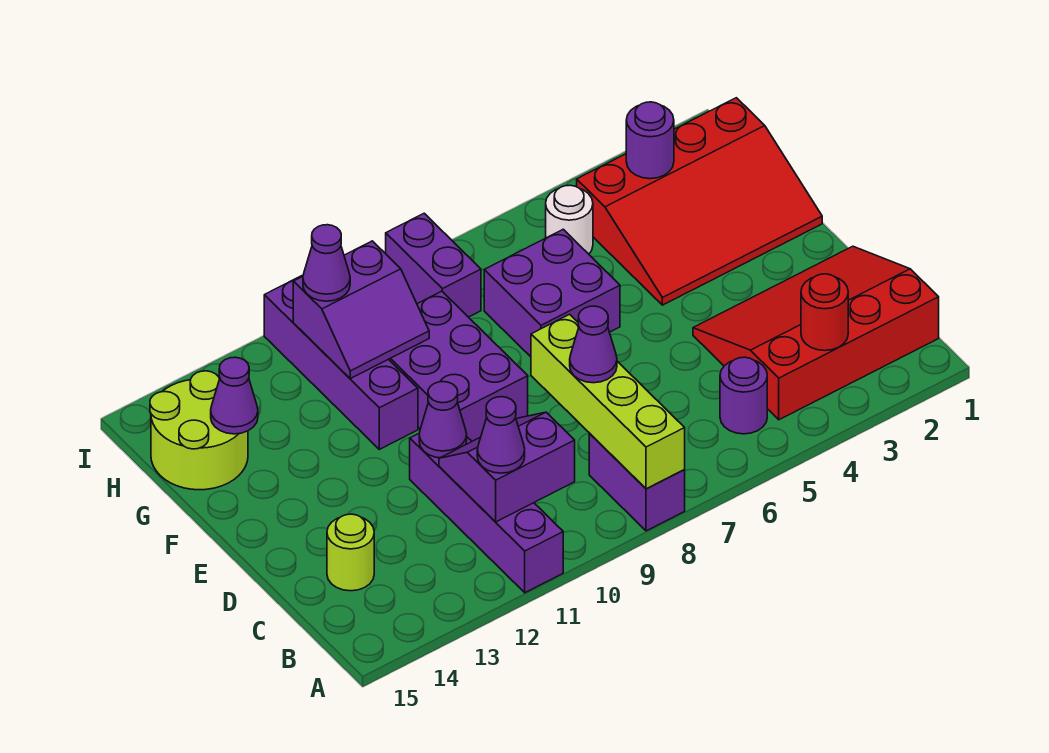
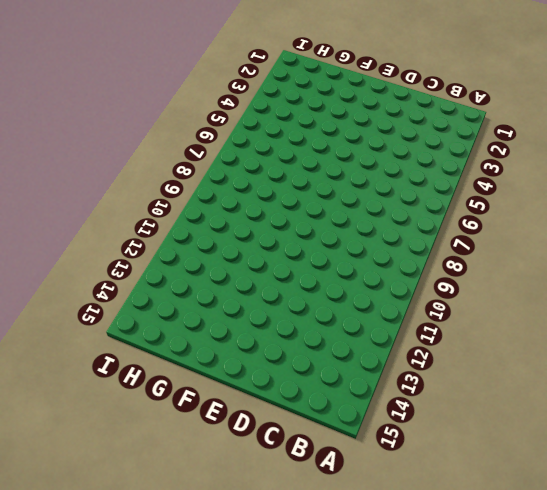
none -> purple 1x2 brick [589,434,685,531]
none -> purple 1x4 brick [410,434,563,593]
none -> red 3x4 slope [693,246,939,420]

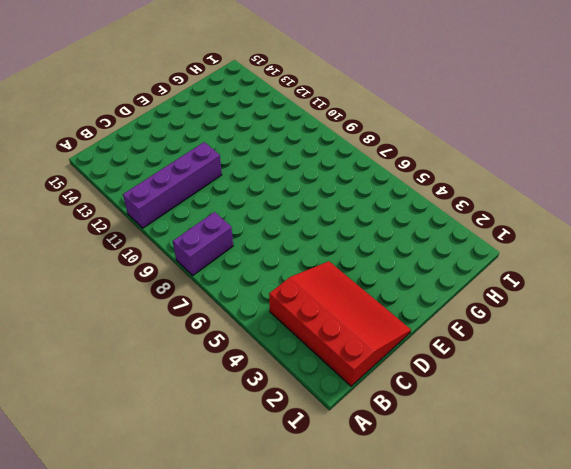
none -> purple 1x1 round brick [720,357,767,434]
none -> lime 1x1 round brick [327,514,374,591]
none -> purple 2x3 brick [389,291,528,441]

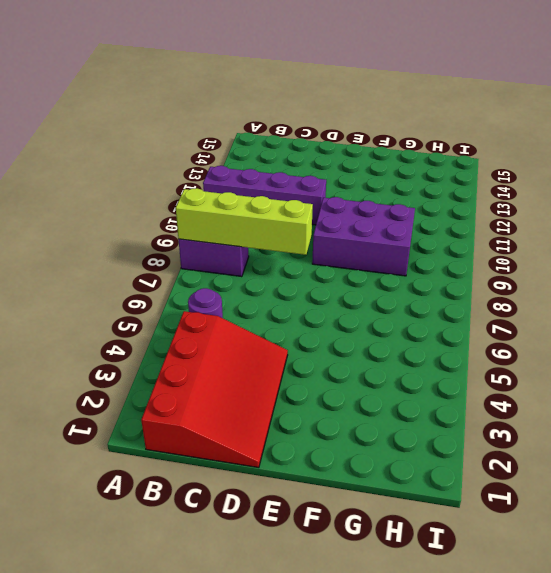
none -> lime 1x1 round brick [327,514,374,591]
none -> red 3x4 slope [577,98,822,305]
none -> purple 2x2 brick [484,229,620,357]

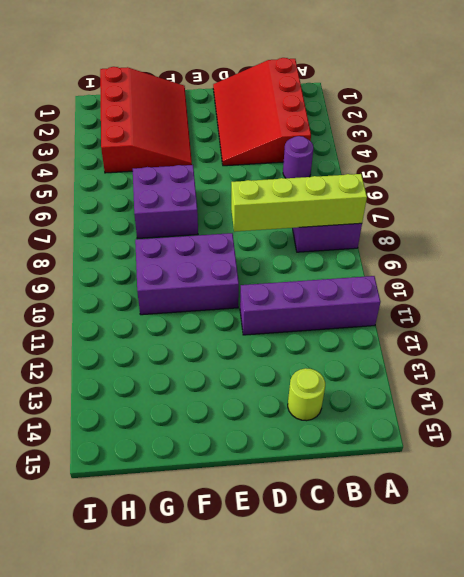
none -> purple 1x4 brick [264,275,418,449]
none -> lime 2x2 round brick [150,371,248,490]
none -> white 1x1 round brick [546,185,593,254]

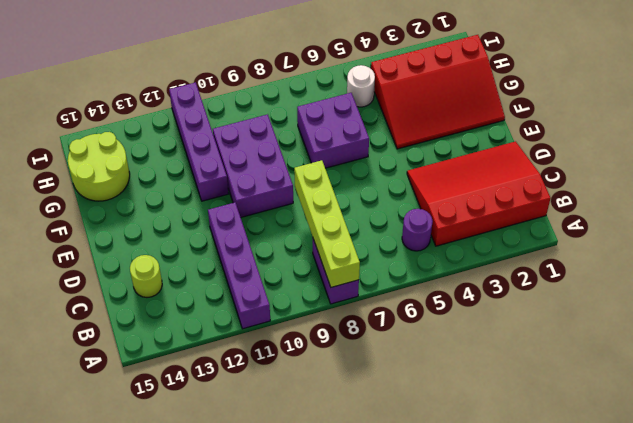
none -> purple 1x2 brick [386,213,481,317]
none -> red 1x1 round brick [801,274,848,351]
none -> purple 2x2 slope [439,412,575,522]

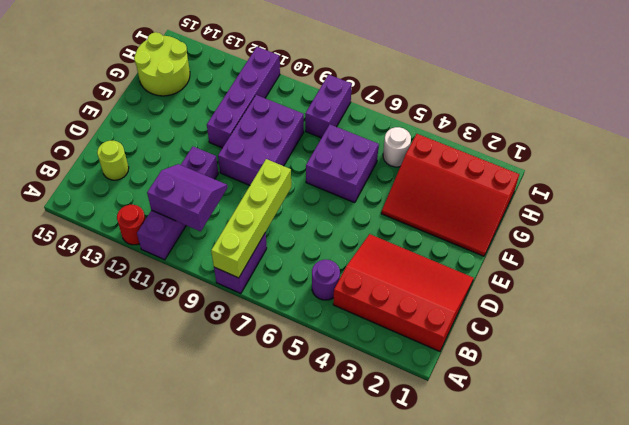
red 1x1 round brick [117,205,146,245] -> red 1x1 round brick moved to [801,274,848,351]
none -> purple 1x1 cone [419,382,467,458]
none -> purple 2x2 slope [293,241,429,379]
none -> purple 1x1 cone [211,357,258,434]

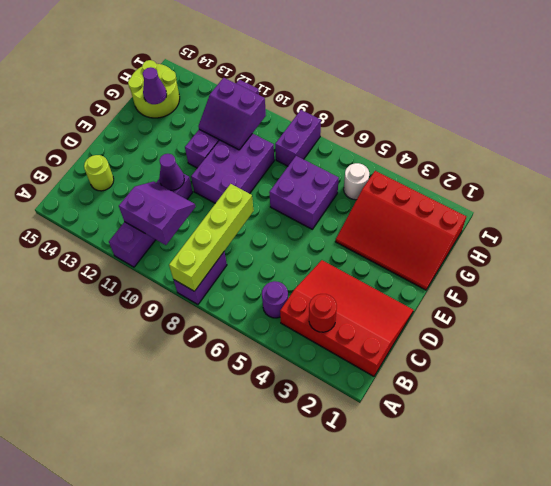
none -> purple 1x1 round brick [626,102,674,179]
none -> purple 1x1 cone [477,397,525,473]
none -> purple 1x1 cone [570,306,617,383]

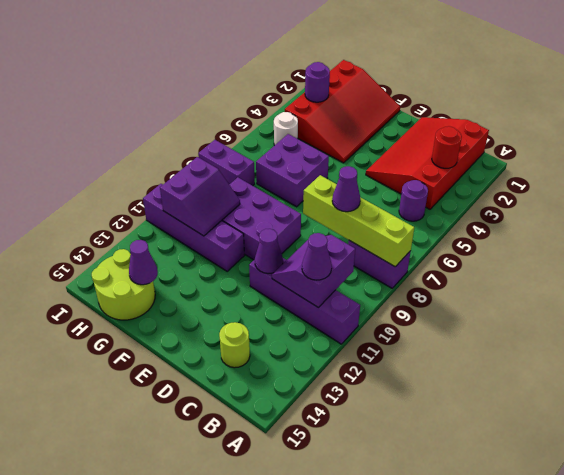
none -> purple 1x1 cone [303,225,350,301]

